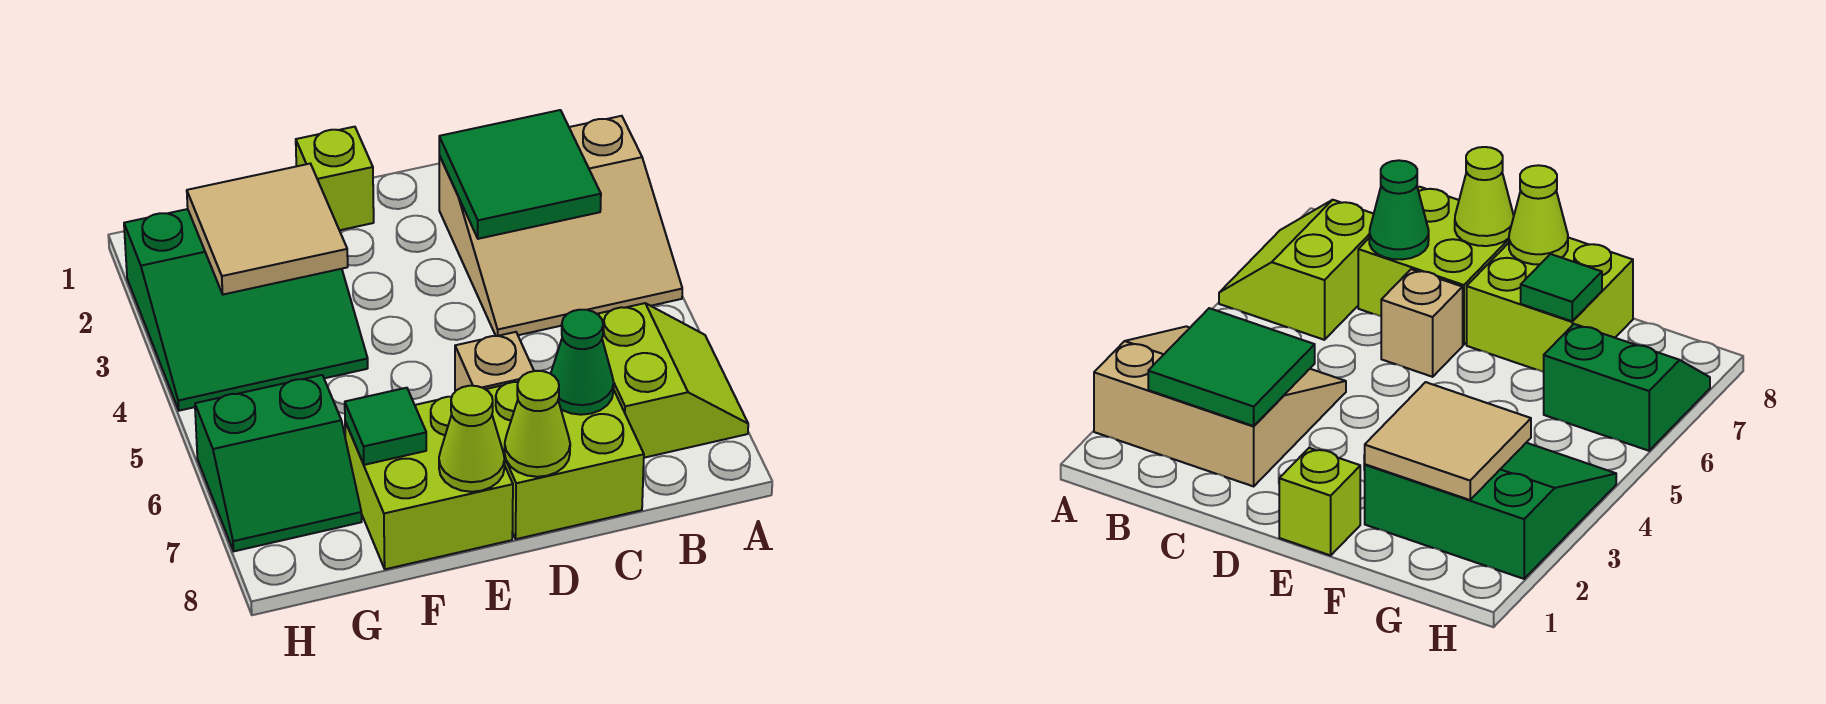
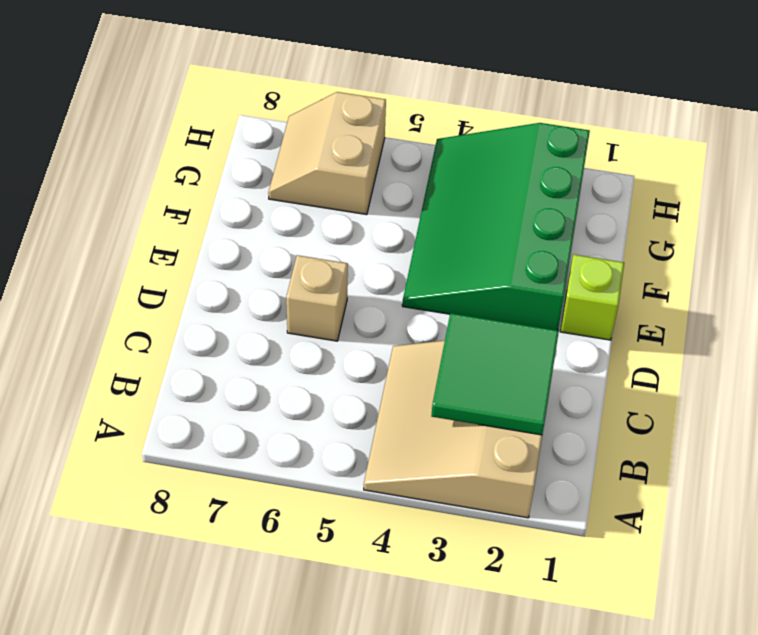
green 3x4 slope [402,123,590,330] -> green 3x3 slope [124,209,368,411]
tan 2x2 slope [268,92,386,215] -> green 2x2 slope [195,375,362,551]
none -> lime 2x2 slope [598,303,748,458]
none -> lime 2x2 brick [486,382,644,539]
none -> lime 2x2 brick [345,397,513,569]

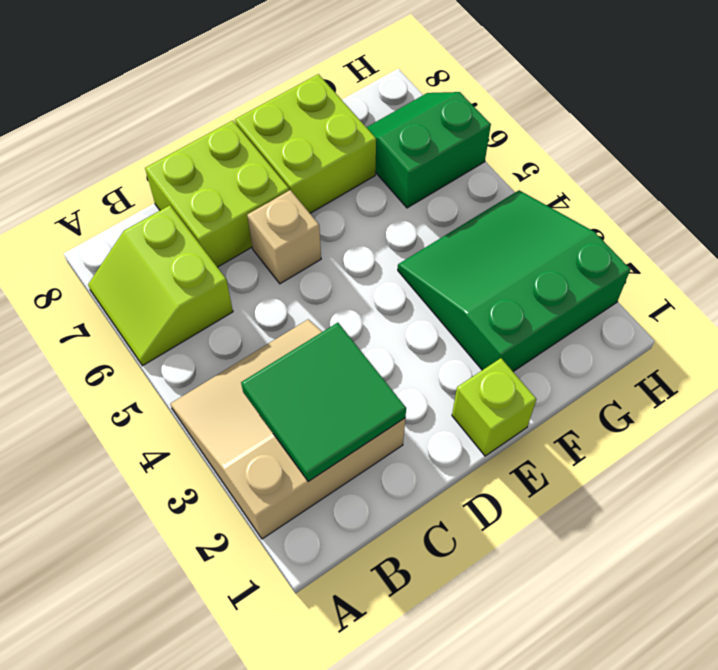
none -> green 1x1 cone [551,310,614,415]
none -> lime 1x1 cone [505,371,570,477]
none -> lime 1x1 cone [439,386,505,492]

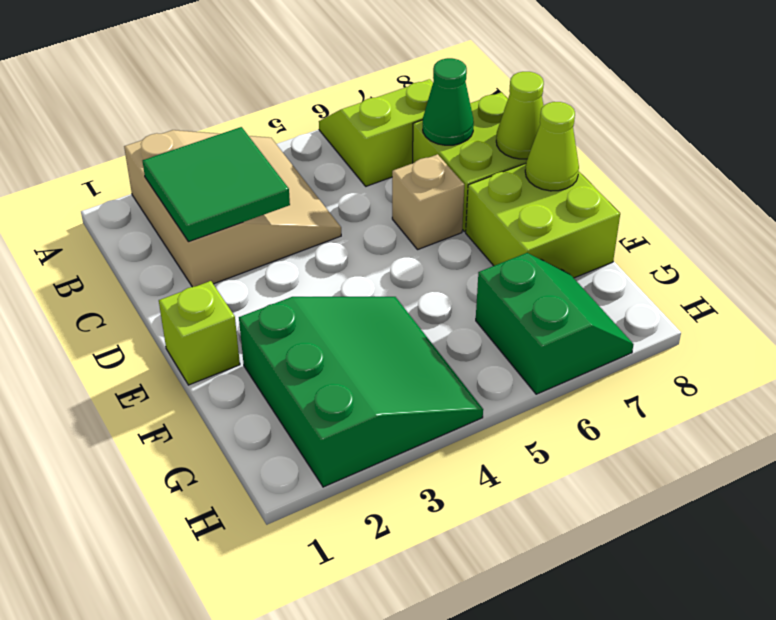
none -> tan 2x2 tile [187,164,348,295]
none -> green 1x1 tile [345,388,426,465]

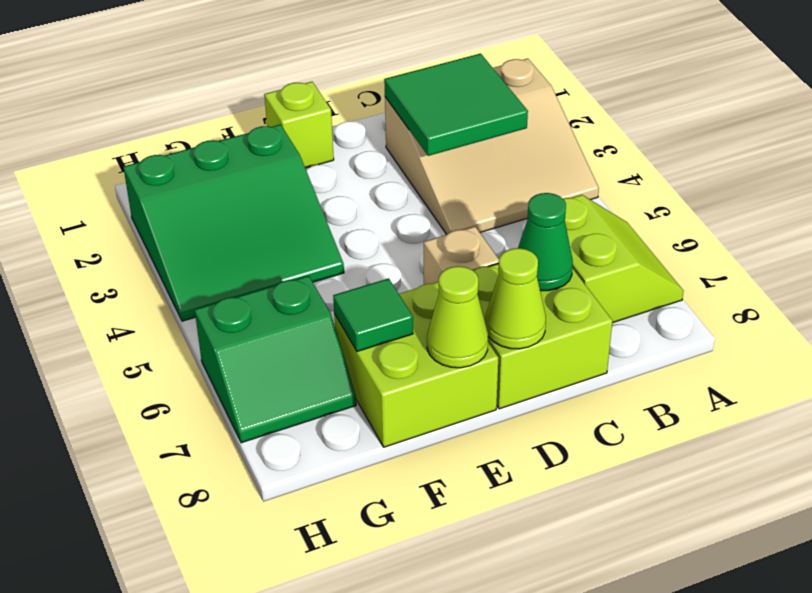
none -> tan 2x2 tile [187,164,348,295]

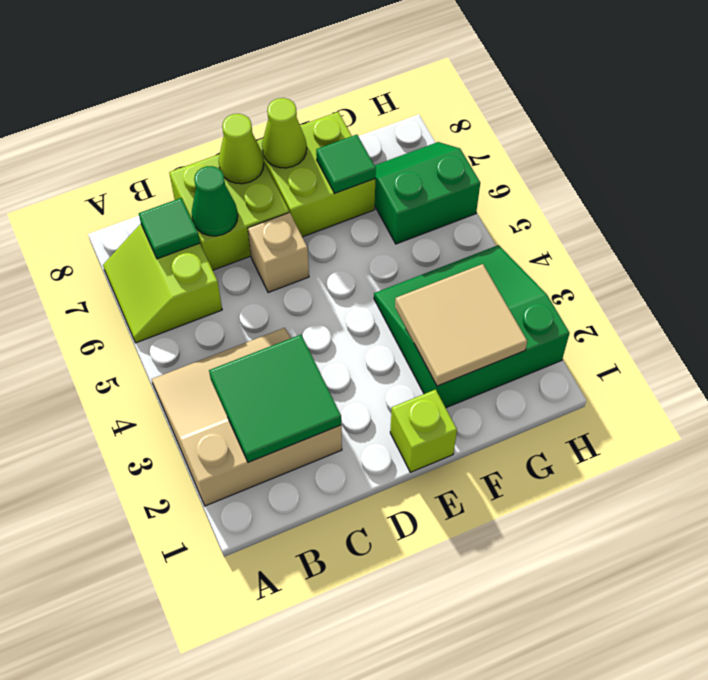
green 1x1 tile [139,198,200,259] -> none

